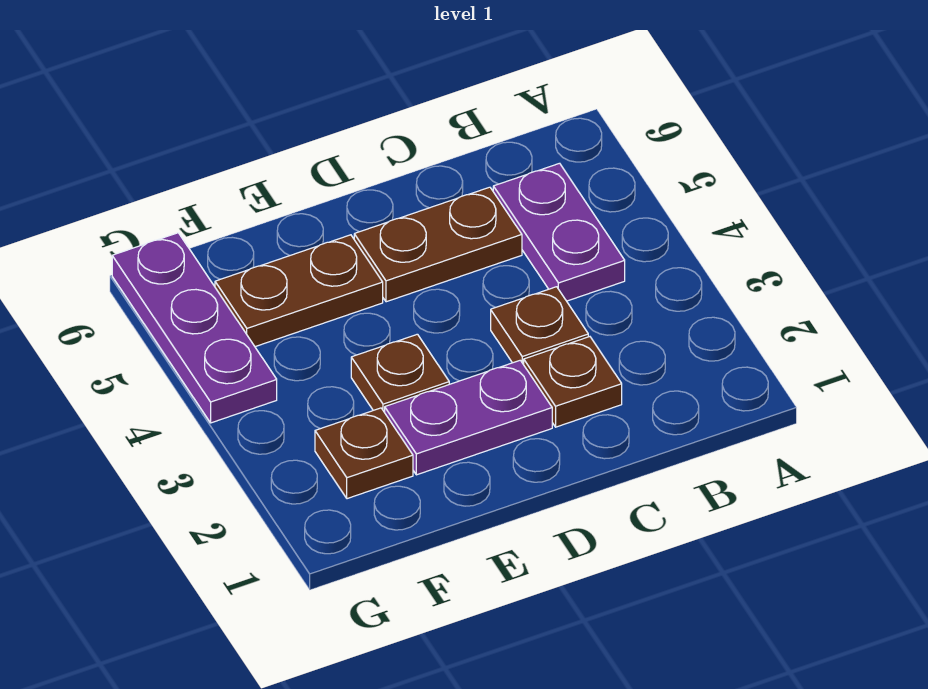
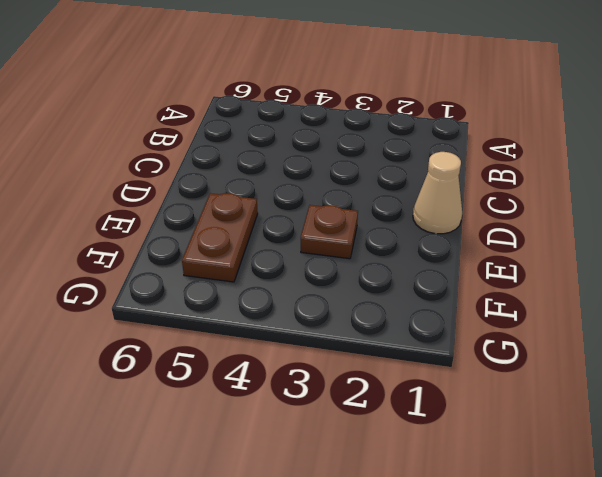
tan 1x1 cone [413,152,462,234] -> none
none -> purple 1x2 plate [493,163,625,301]
none -> brown 1x1 plate [524,337,622,427]

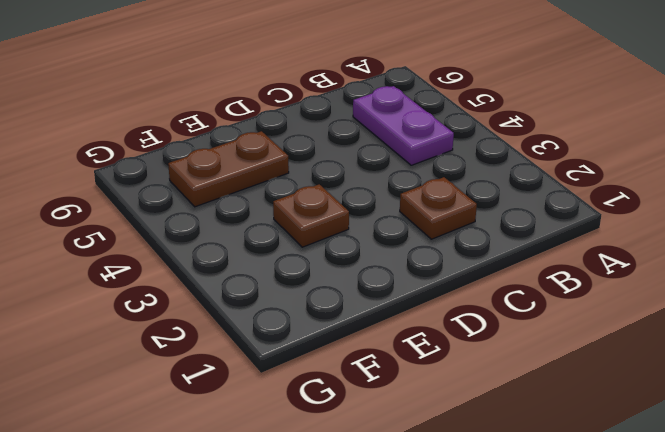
none -> brown 1x1 plate [491,287,588,365]
none -> brown 1x2 plate [354,187,522,302]

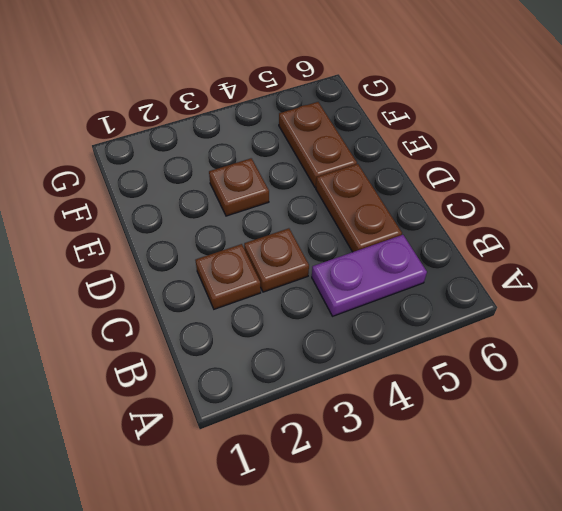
none -> purple 1x2 plate [385,360,552,475]
none -> brown 1x1 plate [315,408,413,499]

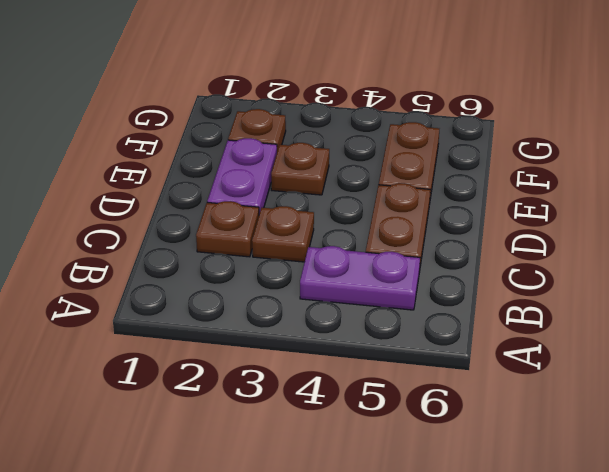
none -> purple 1x3 plate [112,233,277,423]

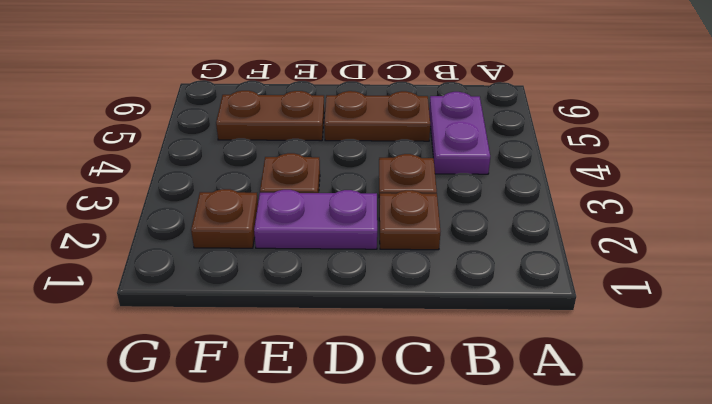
none -> purple 1x3 plate [112,233,277,423]

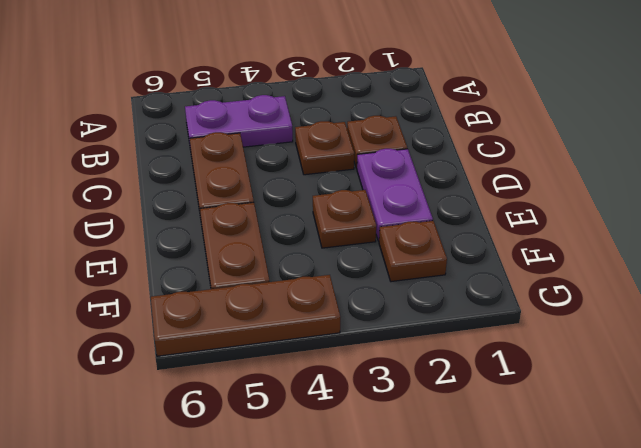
brown 1x3 plate [151,275,340,356] -> purple 1x3 plate [112,233,277,423]

